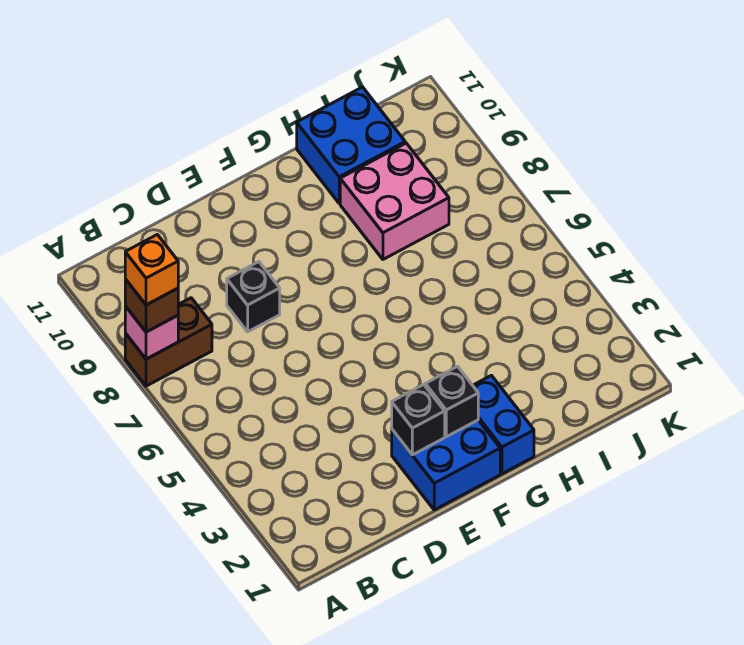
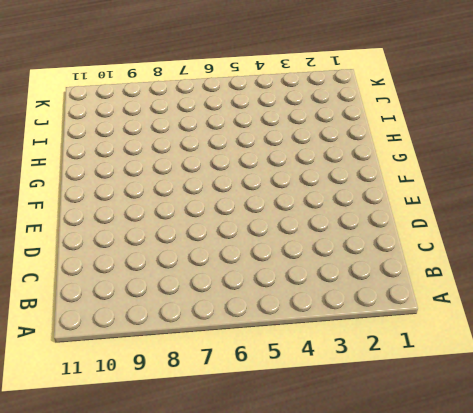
none -> brown 1x2 brick [125,298,212,386]
none -> black 1x1 brick [227,262,280,332]

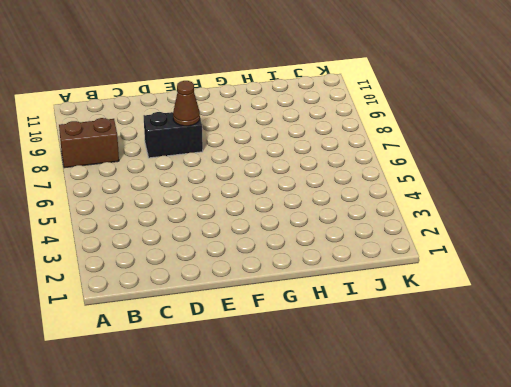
black 1x2 brick [144,112,203,158] -> black 1x1 brick [227,262,280,332]
brown 1x1 cone [173,81,200,126] -> none
none -> blue 2x2 brick [392,420,500,510]
none -> blue 1x2 brick [473,375,534,474]

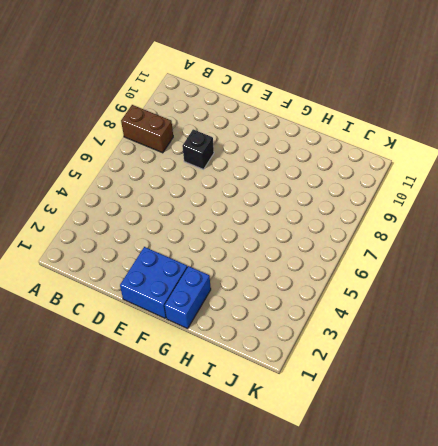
none -> pink 2x2 brick [340,143,449,259]
none -> blue 2x2 brick [297,87,405,203]

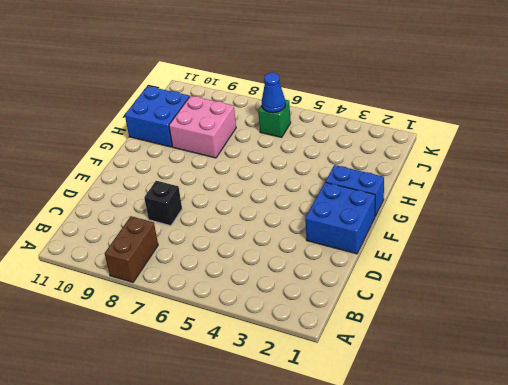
green 1x1 brick [258,100,291,137] -> none
blue 1x1 cone [262,73,286,113] -> none
none -> pink 1x1 brick [125,306,178,359]
none -> black 1x1 brick [392,385,445,455]

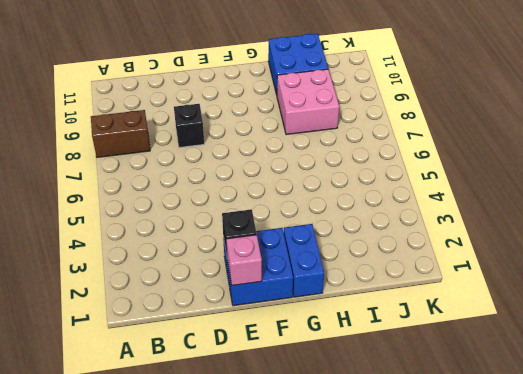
pink 1x1 brick [226,235,262,285] -> pink 1x1 brick moved to [125,306,178,359]
none -> black 1x1 brick [425,367,478,437]
none -> brown 1x1 brick [125,279,178,332]

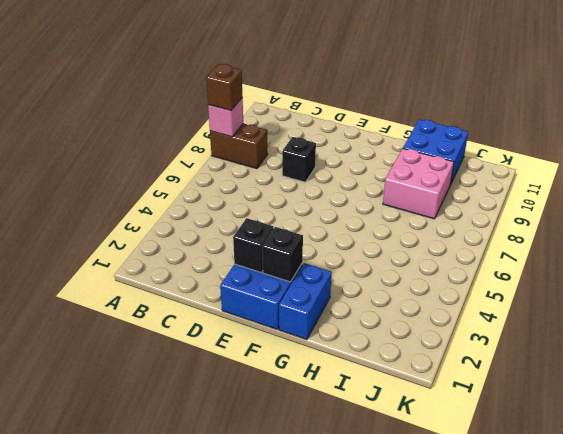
none -> orange 1x1 brick [125,235,178,305]

